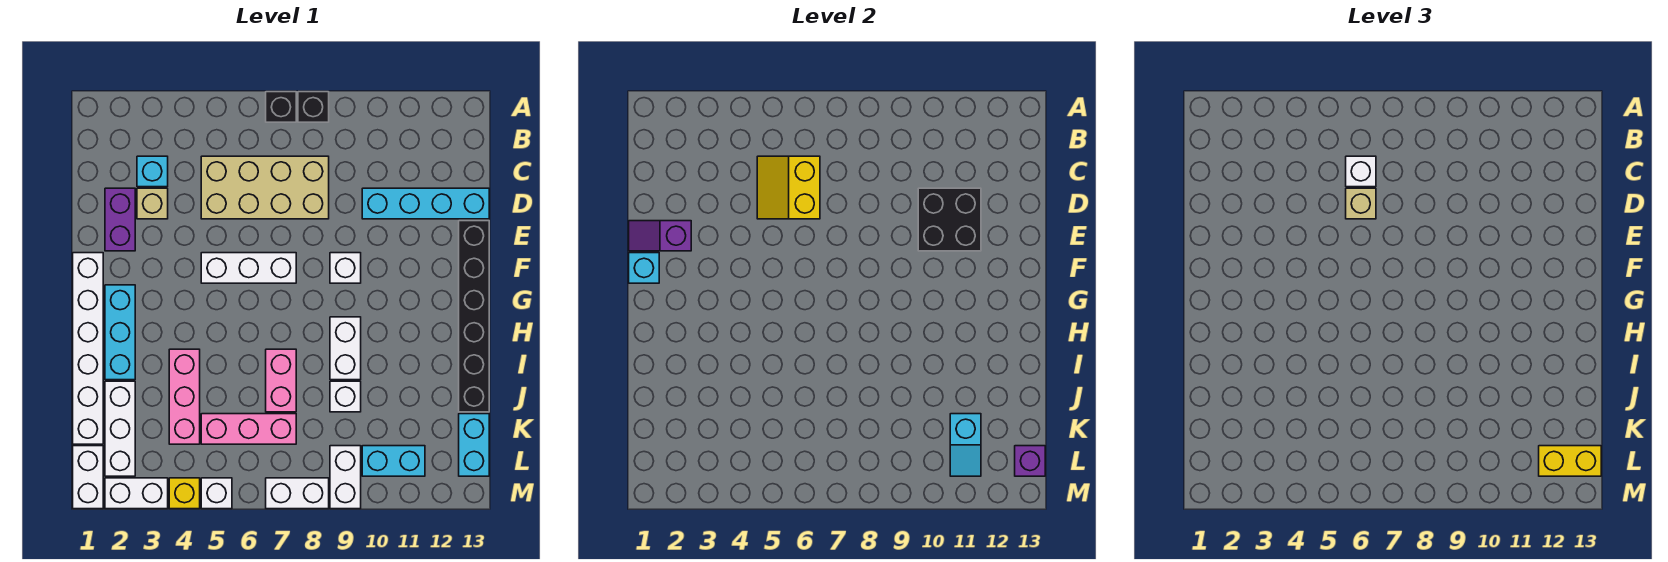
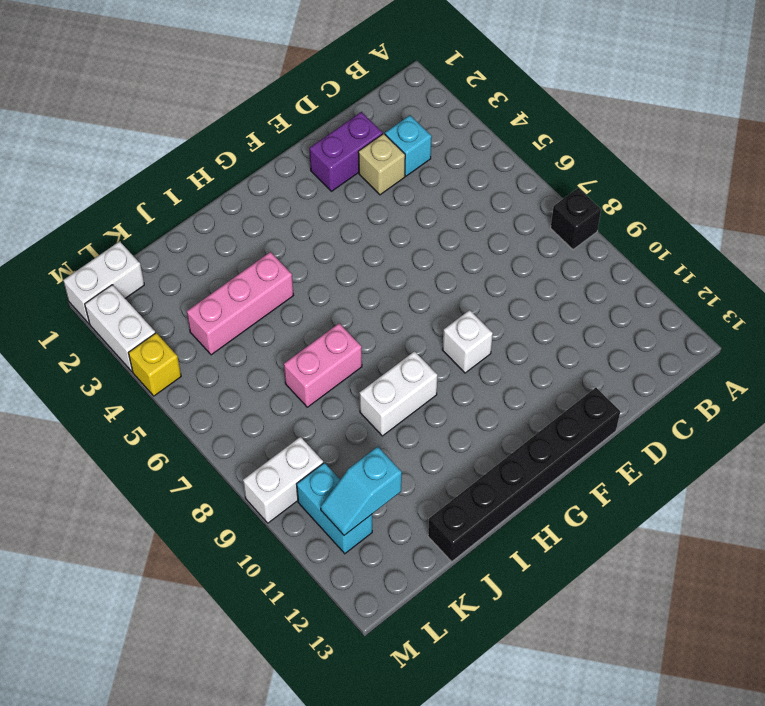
none -> black 1x1 brick [266,92,296,122]
none -> tan 2x4 brick [201,156,329,219]
none -> cyan 1x4 brick [362,188,489,219]
none -> white 1x6 brick [73,253,103,444]

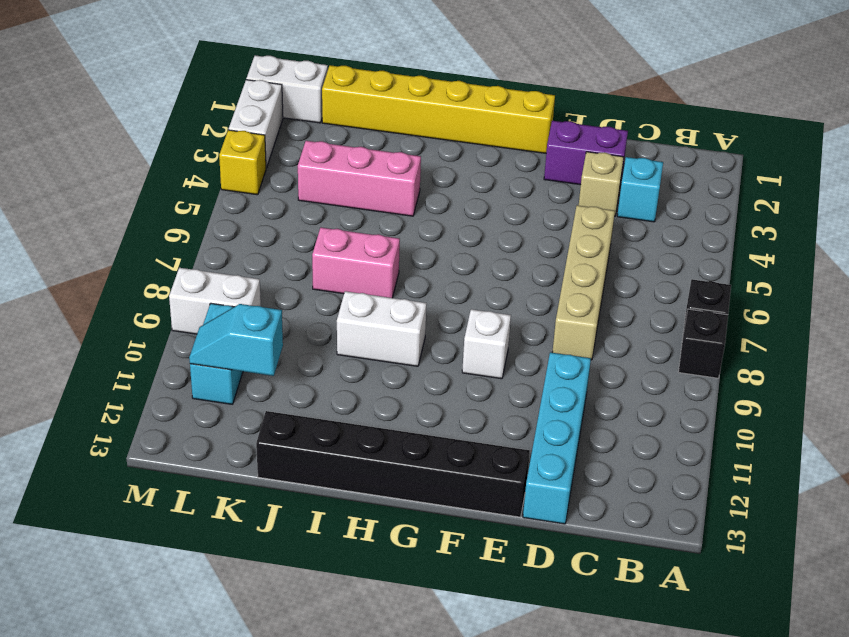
tan 1x4 brick [552,205,615,360] -> tan 2x4 brick [201,156,329,219]
yellow 1x6 brick [322,65,555,153] -> white 1x6 brick [73,253,103,444]
none -> white 1x3 brick [201,253,296,283]
none -> cyan 1x3 brick [105,285,135,380]
none -> white 1x3 brick [105,381,135,476]
none -> white 1x1 brick [330,381,361,412]

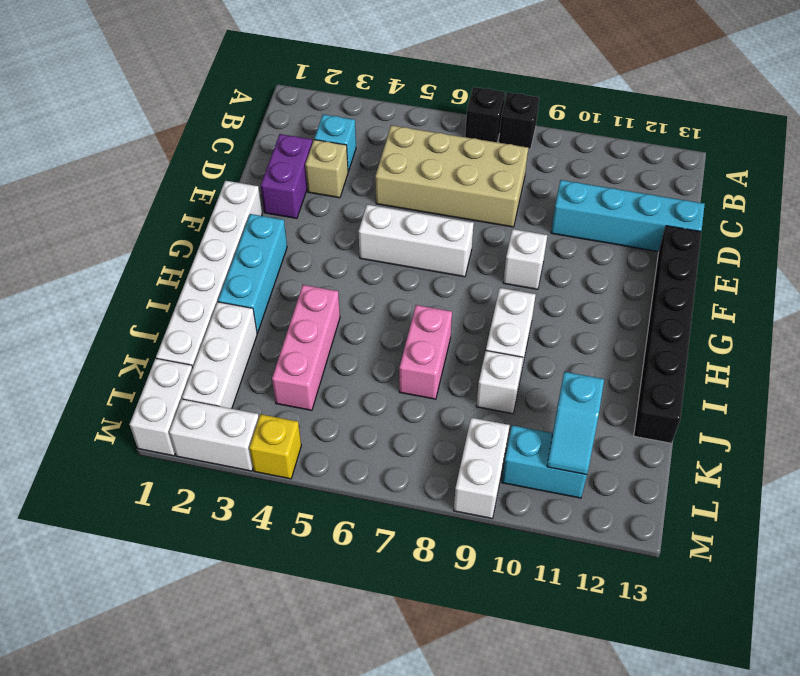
none -> pink 1x3 brick [201,414,296,444]
none -> cyan 1x2 brick [459,414,489,476]
none -> white 1x1 brick [201,478,232,509]
none -> white 1x2 brick [266,478,329,509]

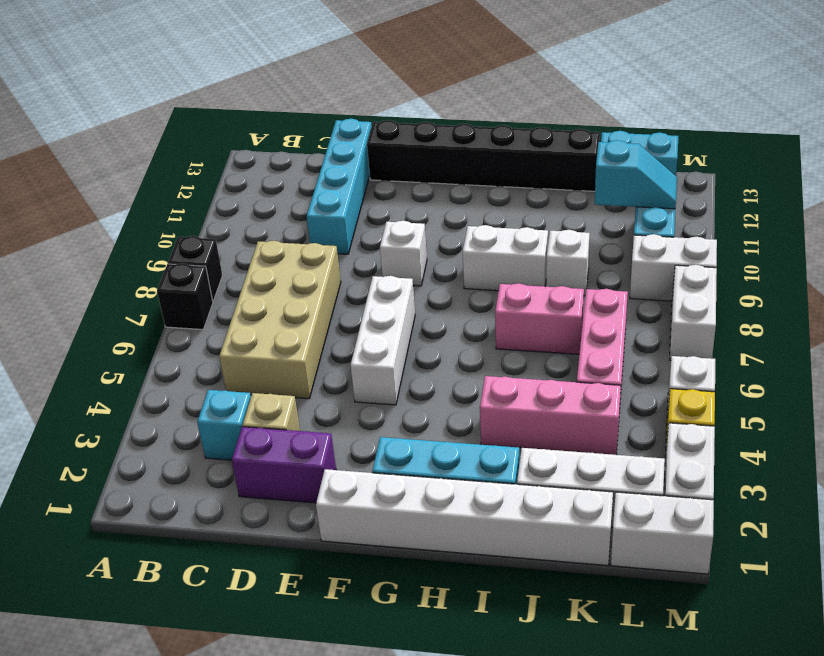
none -> yellow 2x2 slope [757,156,820,219]
none -> black 2x2 brick [918,188,981,251]
none -> purple 1x2 slope [629,221,691,251]
none -> cyan 1x1 brick [629,253,659,283]

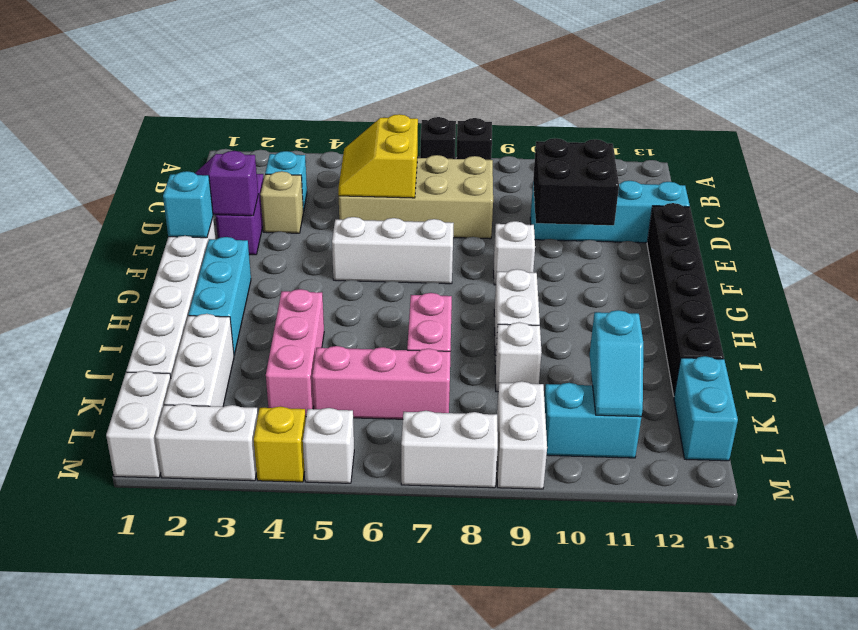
none -> purple 1x1 brick [1015,446,1045,476]
none -> white 1x1 brick [1346,156,1376,187]
none -> tan 1x1 brick [1346,188,1376,219]
none -> yellow 1x2 brick [1539,446,1601,476]

